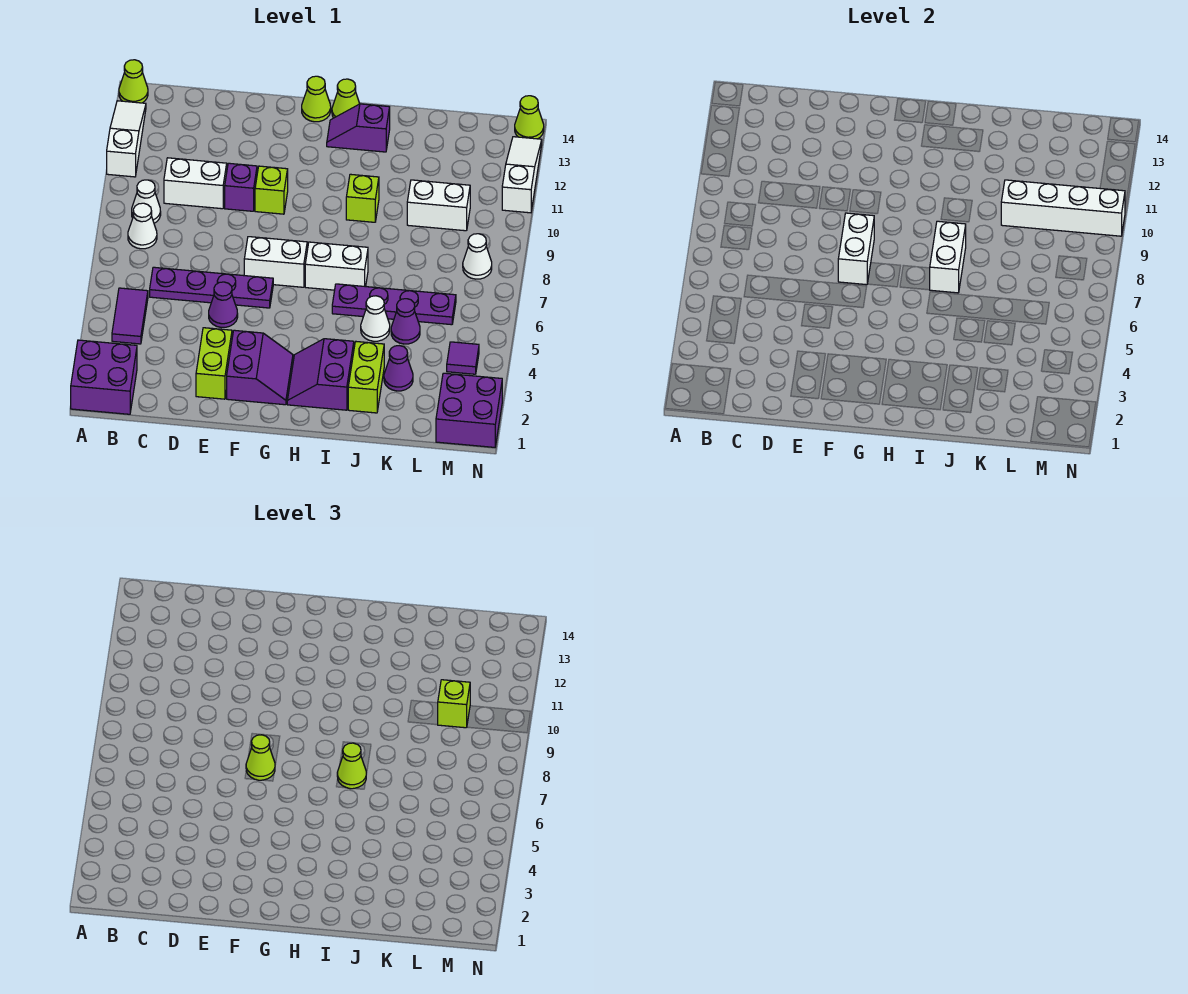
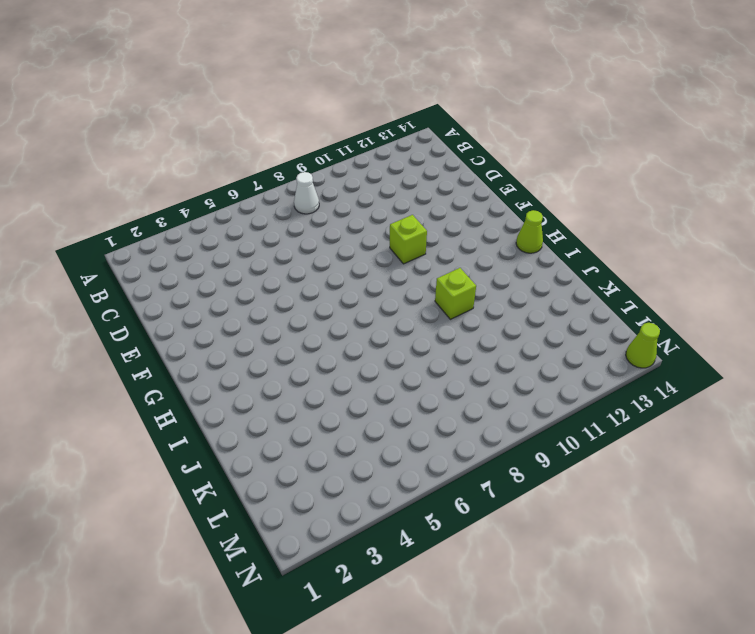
none -> purple 2x2 brick [71,340,137,414]
none -> white 1x3 slope [107,101,146,177]
none -> lime 1x1 cone [119,60,148,103]
none -> purple 1x2 tile [112,288,148,344]

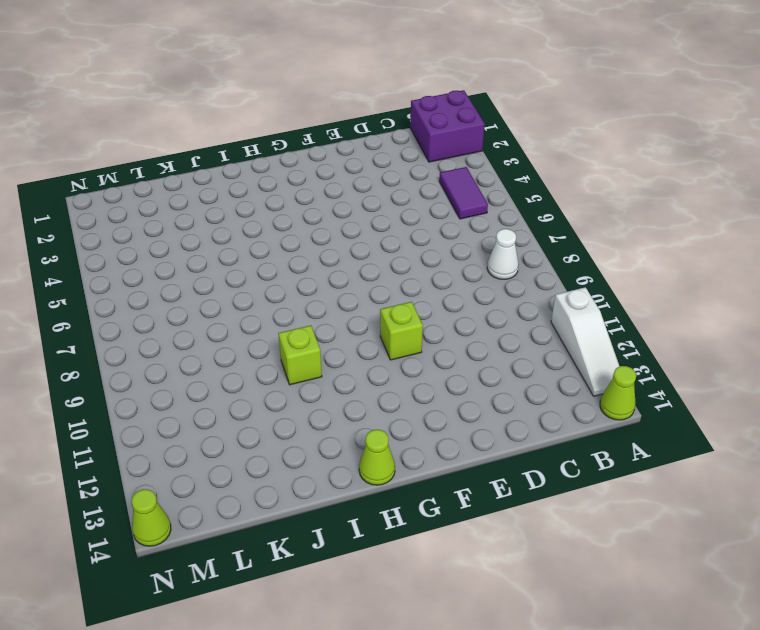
none -> white 1x1 cone [132,180,161,223]
none -> purple 1x4 plate [150,267,273,308]
none -> white 1x2 brick [164,158,227,209]
none -> lime 1x2 brick [196,328,232,399]

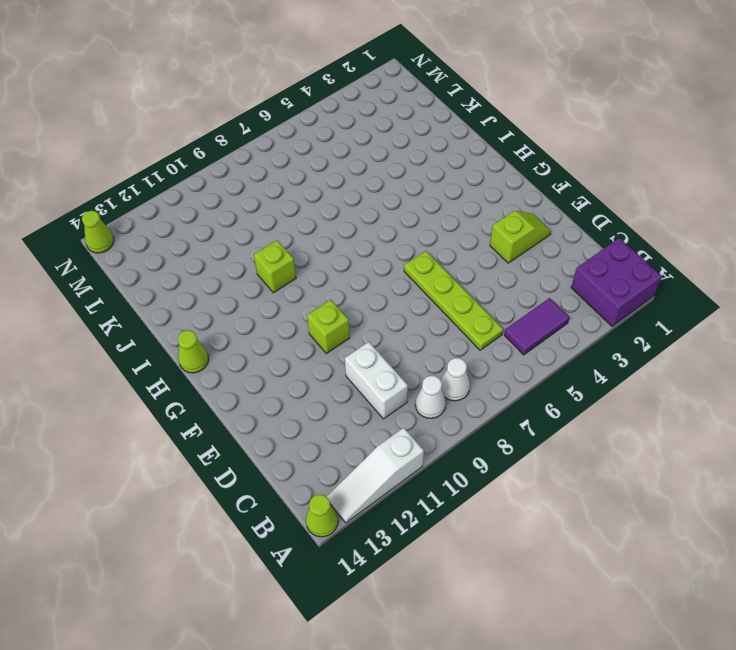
lime 1x4 plate [404,251,503,350] -> purple 1x4 plate [150,267,273,308]
lime 1x2 slope [490,211,551,263] -> lime 1x2 brick [196,328,232,399]
none -> purple 1x1 cone [209,282,238,328]
none -> purple 1x1 brick [225,163,257,211]
none -> purple 2x2 slope [227,330,293,405]
none -> white 1x2 brick [244,237,307,287]

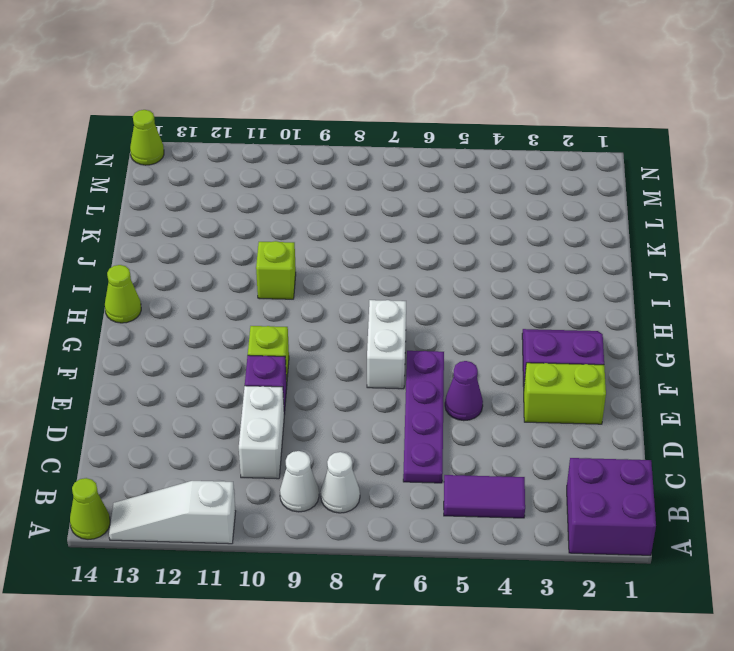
none -> lime 1x1 cone [302,76,331,122]
none -> purple 2x2 slope [287,339,354,410]
none -> white 1x2 brick [305,242,368,290]
none -> purple 1x2 slope [327,104,390,152]

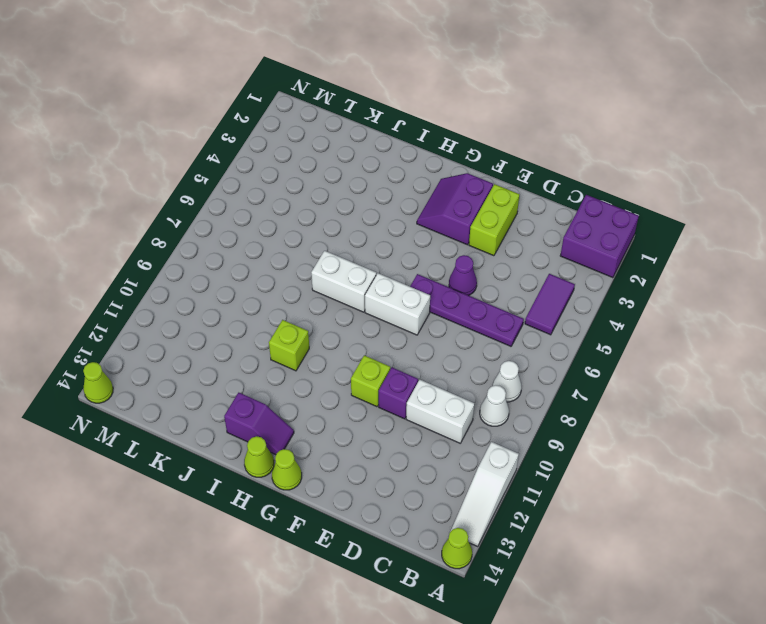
none -> purple 2x2 slope [287,339,354,410]
none -> purple 1x4 plate [332,284,456,325]
none -> lime 1x2 brick [348,342,384,413]
none -> white 1x1 cone [361,296,390,341]

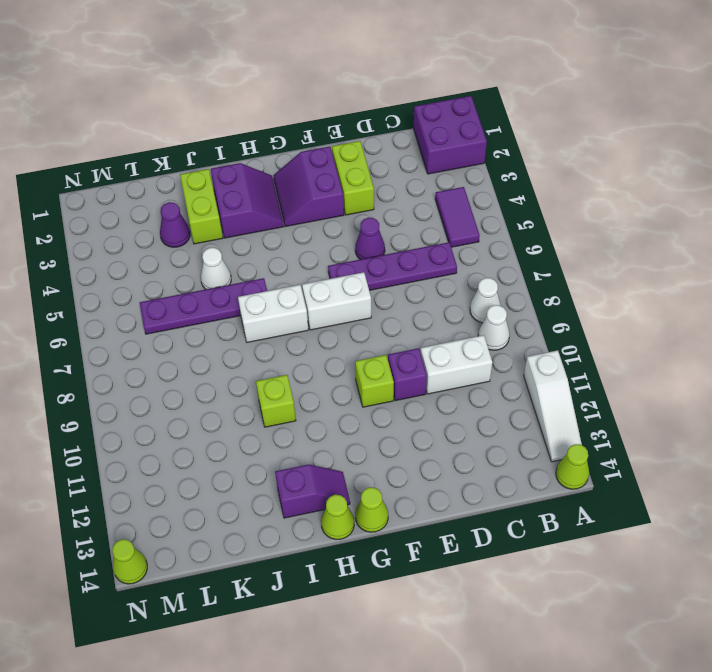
none -> purple 1x1 cone [391,299,420,344]
none -> white 1x2 brick [407,180,470,231]
none -> purple 2x2 brick [436,373,502,447]
none -> purple 1x1 tile [447,342,479,374]

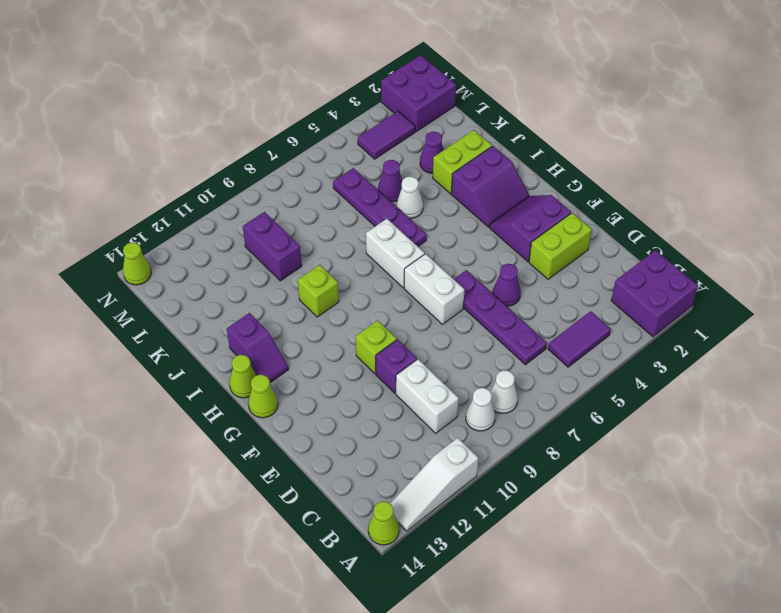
purple 1x2 brick [243,212,302,281] -> white 1x2 brick [407,180,470,231]
purple 1x2 tile [358,111,415,159] -> purple 1x1 tile [447,342,479,374]
none -> white 1x1 cone [463,234,492,279]
none -> white 1x3 slope [502,137,542,213]
none -> white 1x2 brick [838,213,874,285]
none -> white 1x2 brick [930,221,966,293]

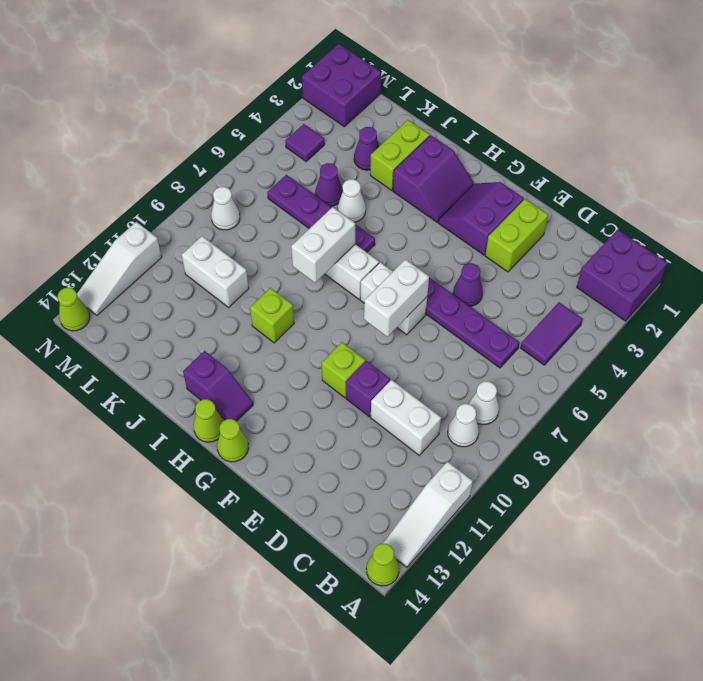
none -> white 1x4 brick [1001,180,1125,236]
none -> lime 1x1 cone [246,735,275,780]
none -> lime 1x1 cone [337,743,366,789]
none -> lime 1x1 brick [438,680,470,728]

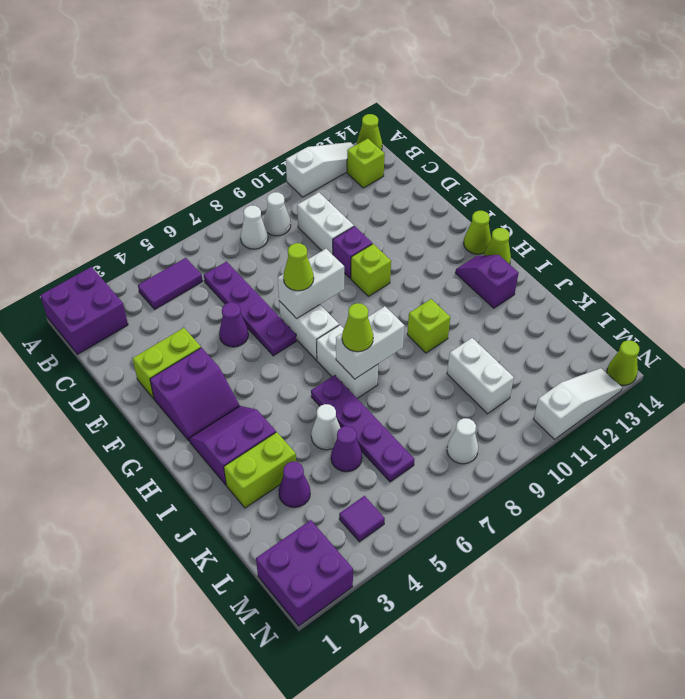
lime 1x1 brick [347,139,385,188] -> lime 1x1 brick moved to [438,680,470,728]
none -> white 1x4 brick [1001,180,1125,236]

